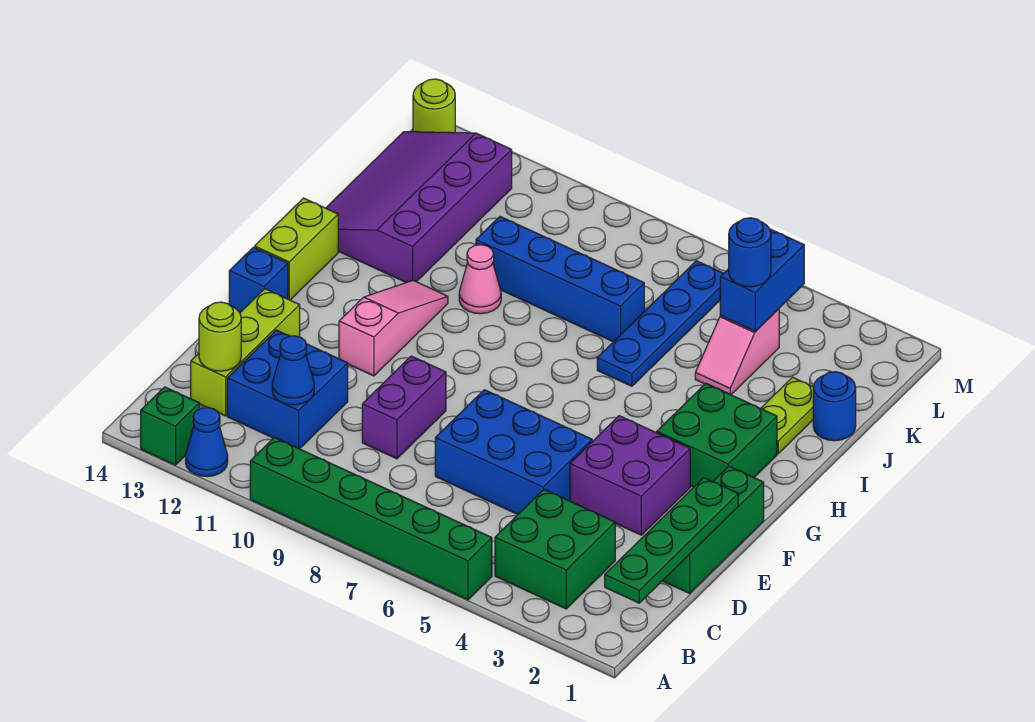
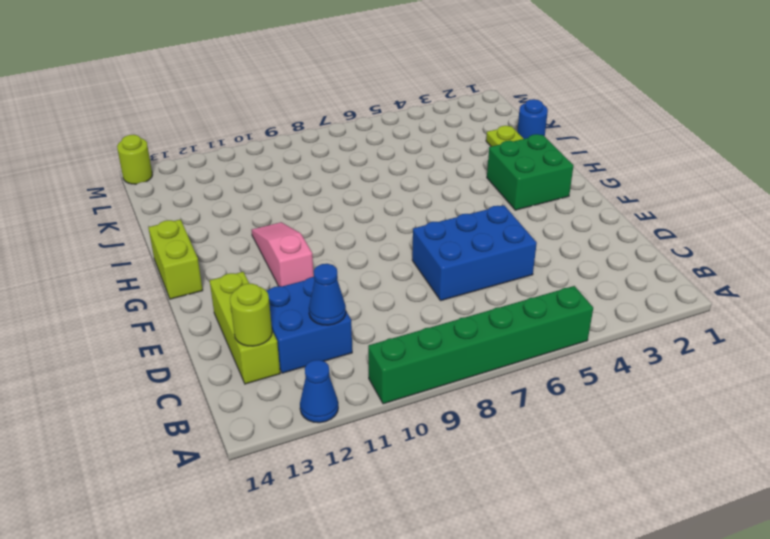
none -> green 1x1 brick [141,387,199,465]
none -> green 2x2 brick [495,490,615,609]
none -> green 1x3 brick [663,466,764,593]

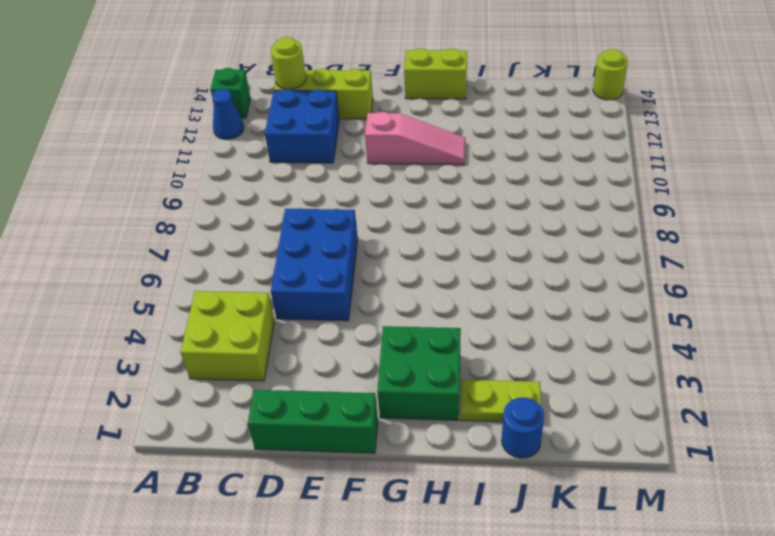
lime 2x2 brick [181,291,274,381] -> green 2x2 brick [495,490,615,609]
none -> green 1x6 brick [250,437,492,600]
none -> purple 1x2 brick [362,356,446,459]
none -> purple 2x2 brick [570,416,690,535]

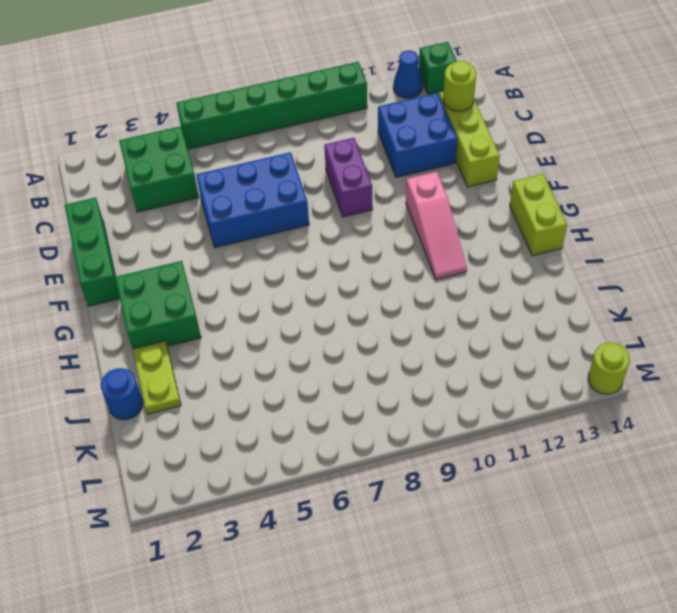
none -> purple 2x2 brick [570,416,690,535]
none -> blue 1x1 brick [229,247,288,313]
none -> blue 1x4 plate [597,261,724,386]

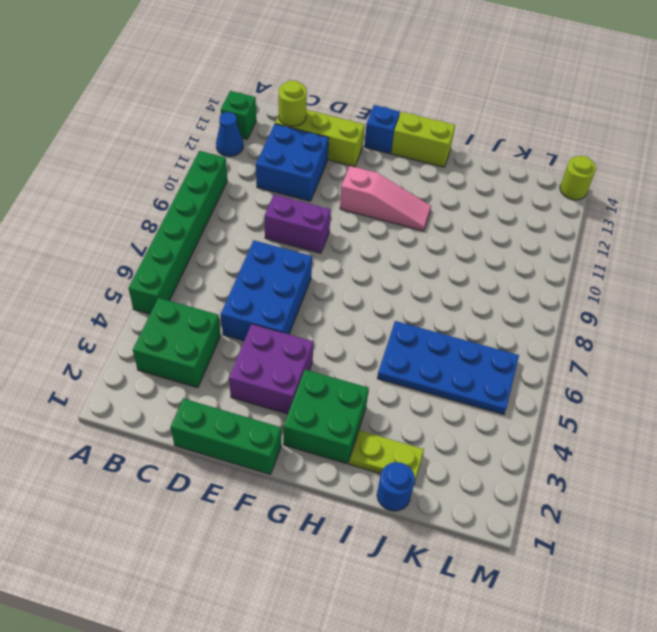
blue 2x4 plate [377,321,519,415] -> blue 1x4 plate [597,261,724,386]
none -> pink 1x1 cone [459,245,501,314]
none -> purple 3x4 slope [326,132,512,283]
none -> pink 1x2 slope [695,309,779,395]

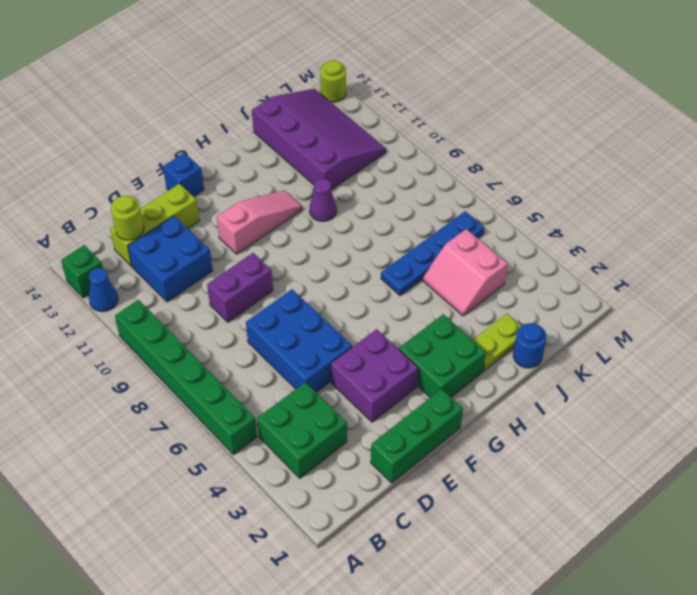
purple 1x1 cone [309,179,337,221] -> pink 1x1 cone [459,245,501,314]
pink 2x2 slope [423,229,508,316] -> pink 1x2 slope [695,309,779,395]
purple 3x4 slope [252,89,386,190] -> purple 3x4 slope turned to [326,132,512,283]
none -> lime 1x2 brick [255,198,338,300]
none -> blue 1x4 brick [476,217,644,342]
none -> green 1x4 plate [605,478,738,603]

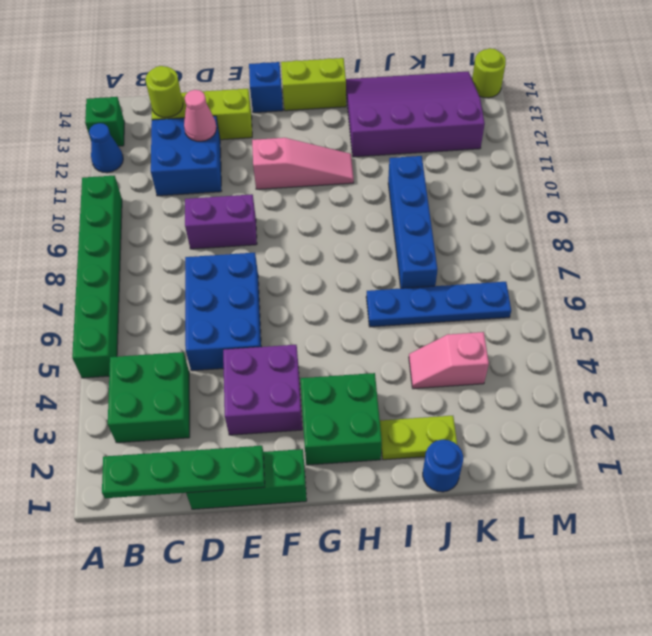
pink 1x1 cone [184,90,217,141] -> pink 1x1 cone moved to [459,245,501,314]
none -> blue 1x1 cone [272,336,314,405]
none -> blue 1x2 brick [720,229,804,332]
none -> blue 1x1 round brick [729,218,771,287]

